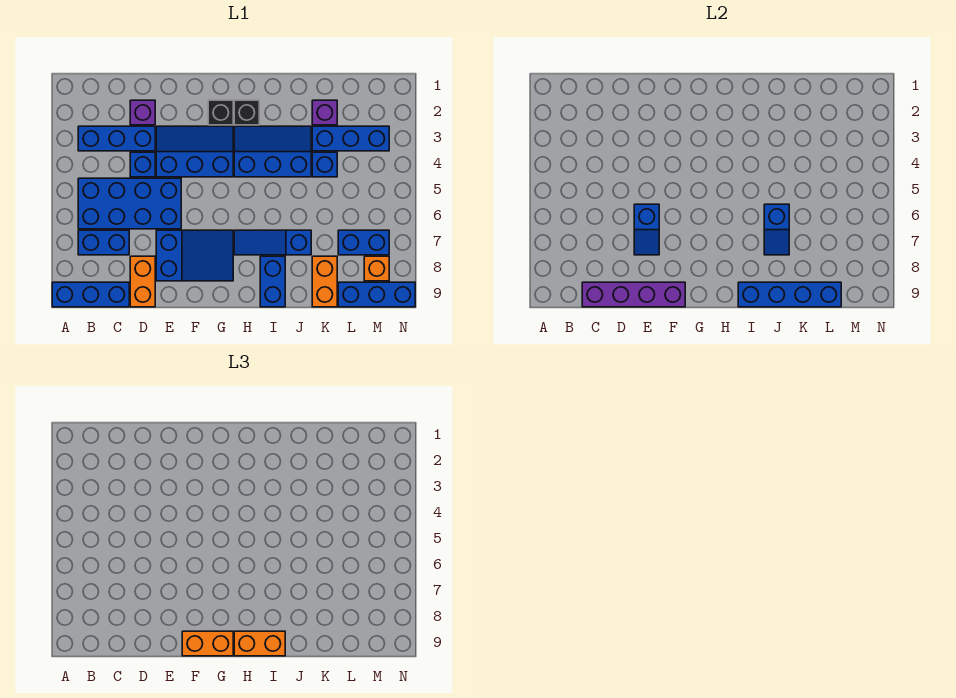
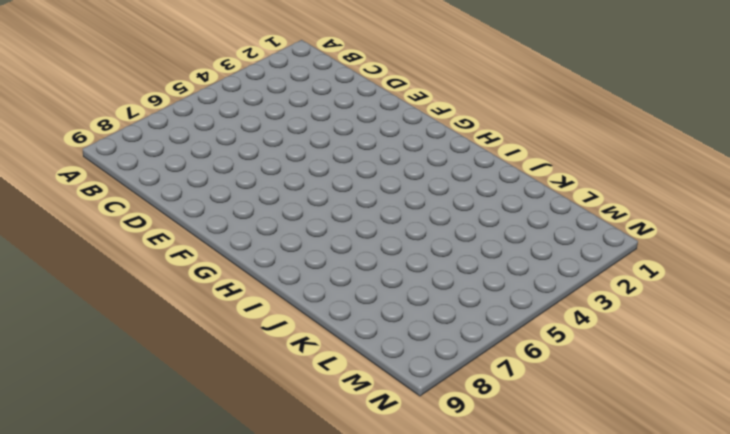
none -> blue 1x3 brick [52,282,129,307]
none -> blue 1x3 brick [78,126,155,151]
none -> blue 2x4 brick [78,178,181,229]

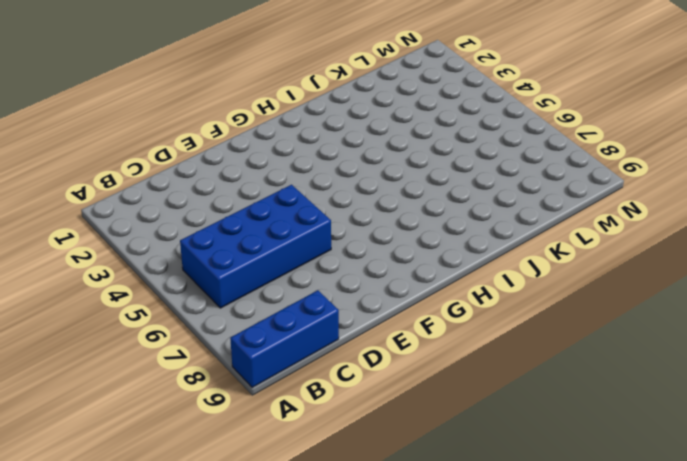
none -> blue 1x3 brick [78,126,155,151]
none -> blue 1x2 brick [78,230,129,255]
none -> purple 1x1 brick [130,100,155,125]

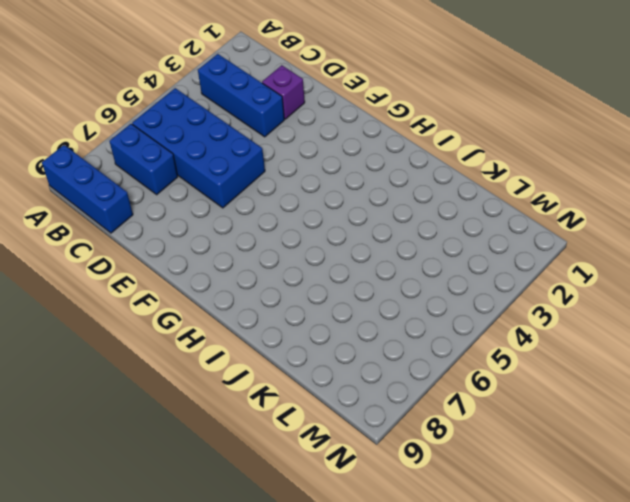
none -> blue 1x1 brick [130,152,155,177]
none -> orange 1x2 brick [130,256,155,307]
none -> blue 2x3 slope [156,126,233,177]

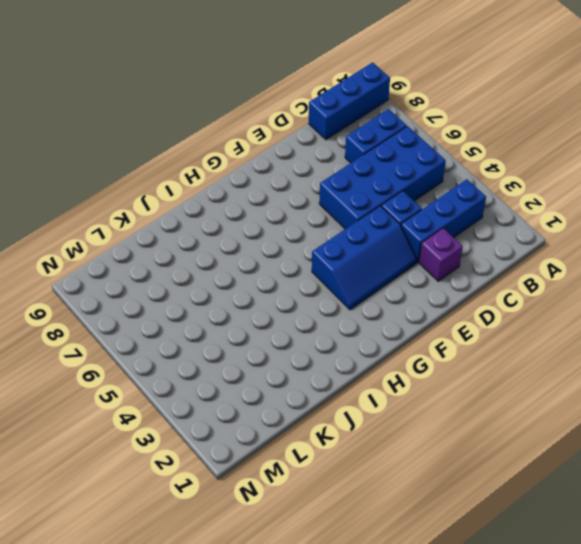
none -> orange 1x2 brick [130,256,155,307]
none -> blue 2x3 slope [156,230,233,281]
none -> black 1x1 brick [208,100,233,125]

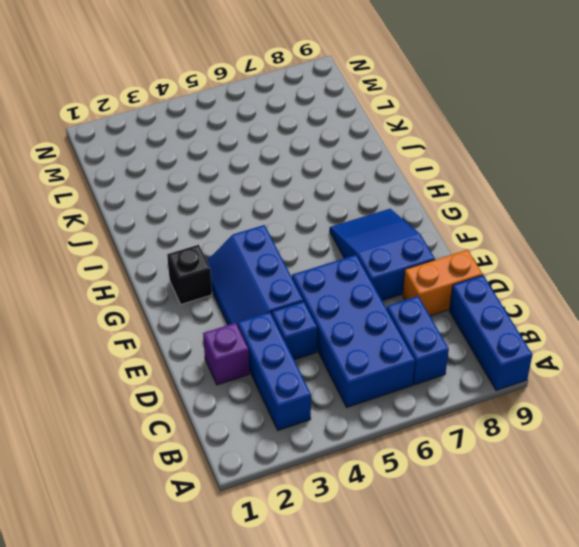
none -> black 1x1 brick [234,100,259,125]
none -> blue 2x3 slope [234,126,311,177]
none -> blue 1x3 slope [234,230,311,255]

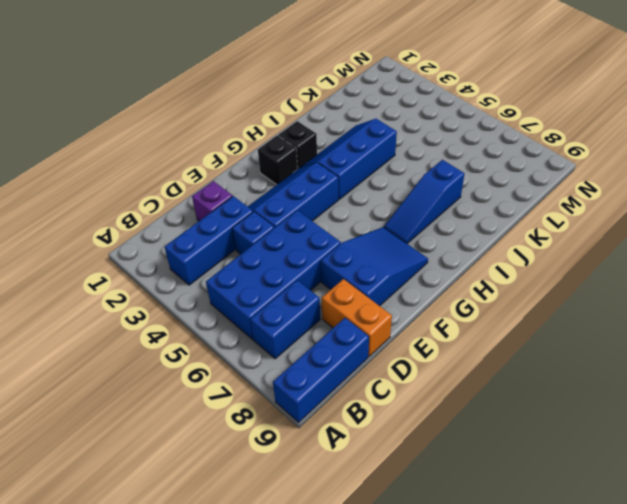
none -> blue 1x2 brick [260,256,285,307]
none -> purple 1x1 brick [312,100,337,125]
none -> blue 1x3 brick [312,126,389,151]

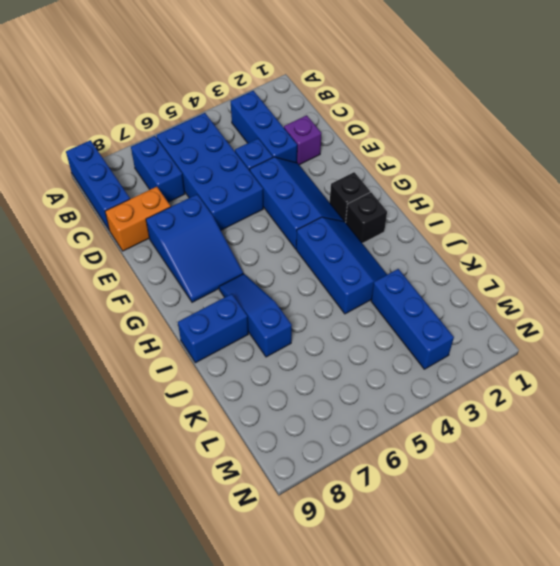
none -> purple 1x1 brick [312,100,337,125]
none -> blue 1x1 brick [312,152,337,177]
none -> orange 1x2 brick [312,256,337,307]

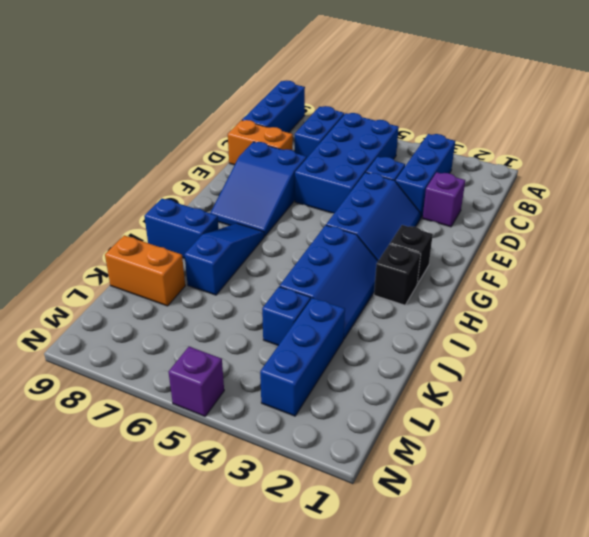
purple 1x1 brick [169,347,224,416] -> purple 1x1 brick moved to [312,100,337,125]
none -> blue 1x2 brick [338,230,389,255]
none -> blue 1x3 brick [338,282,415,307]
none -> orange 1x1 brick [364,256,389,281]

